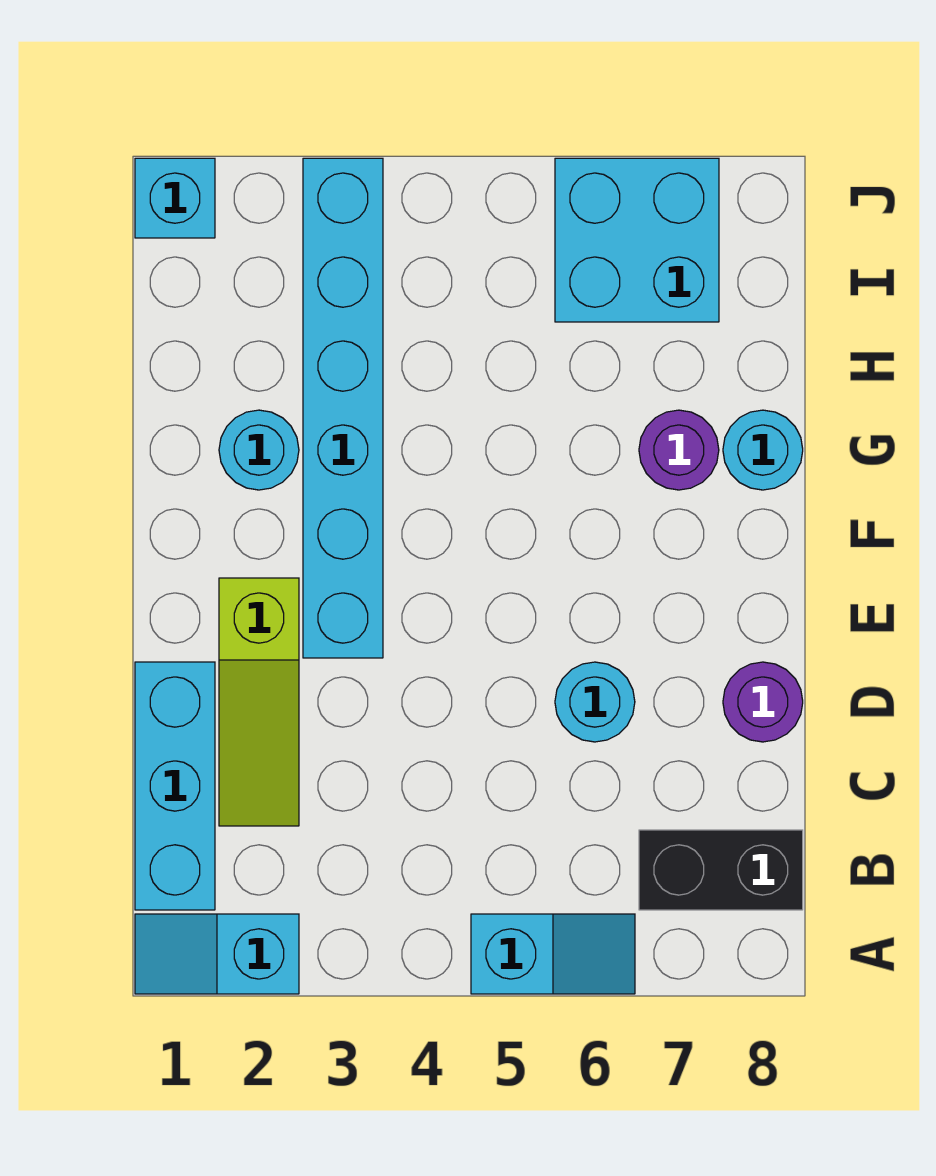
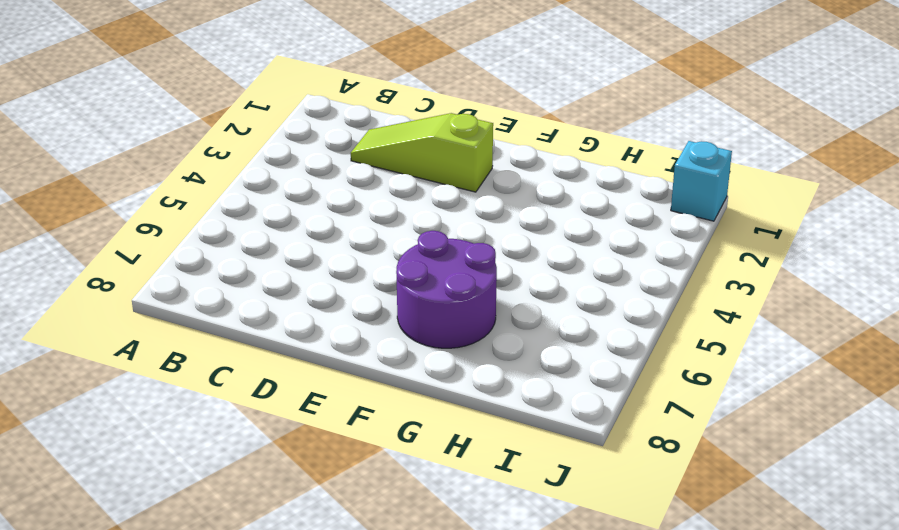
purple 2x2 round brick [396,231,497,348] -> purple 1x1 round brick [639,410,719,490]
none -> cyan 1x2 slope [135,914,299,994]
none -> cyan 1x2 slope [471,914,635,994]
none -> cyan 1x3 brick [135,662,215,910]

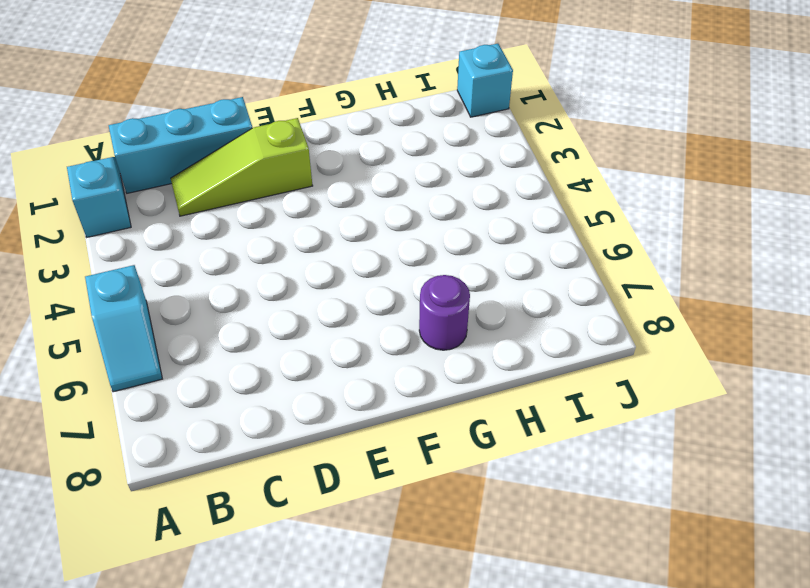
none -> black 1x2 brick [639,830,803,910]
none -> cyan 1x1 round brick [555,662,635,742]
none -> purple 1x1 round brick [723,662,803,742]

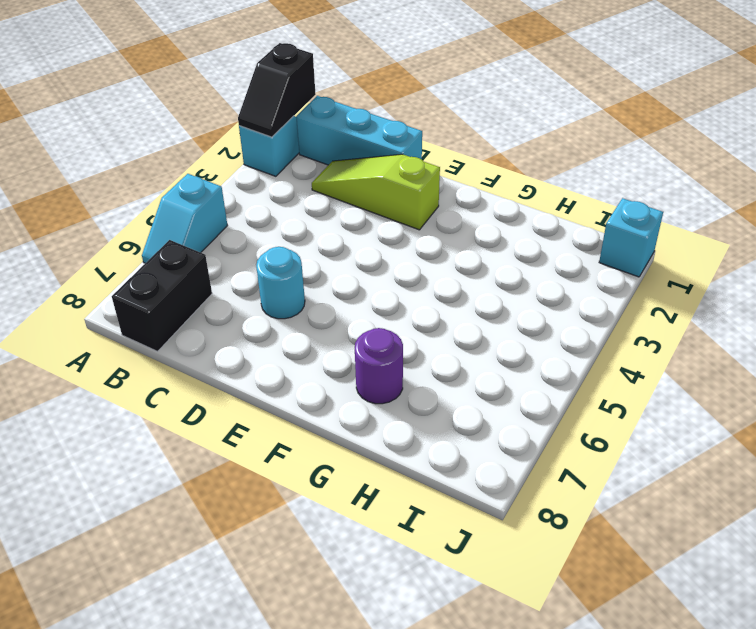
black 1x2 slope [238,43,316,137] -> none
none -> purple 1x1 round brick [723,662,803,742]
none -> cyan 1x6 brick [303,158,383,658]
none -> cyan 1x1 round brick [219,410,299,490]

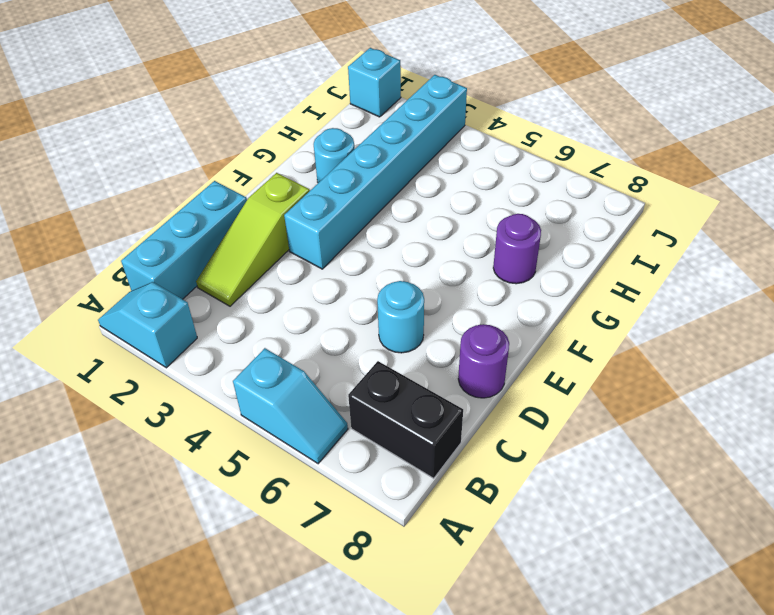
none -> cyan 1x1 round brick [723,410,803,490]
none -> cyan 2x2 brick [555,158,719,322]

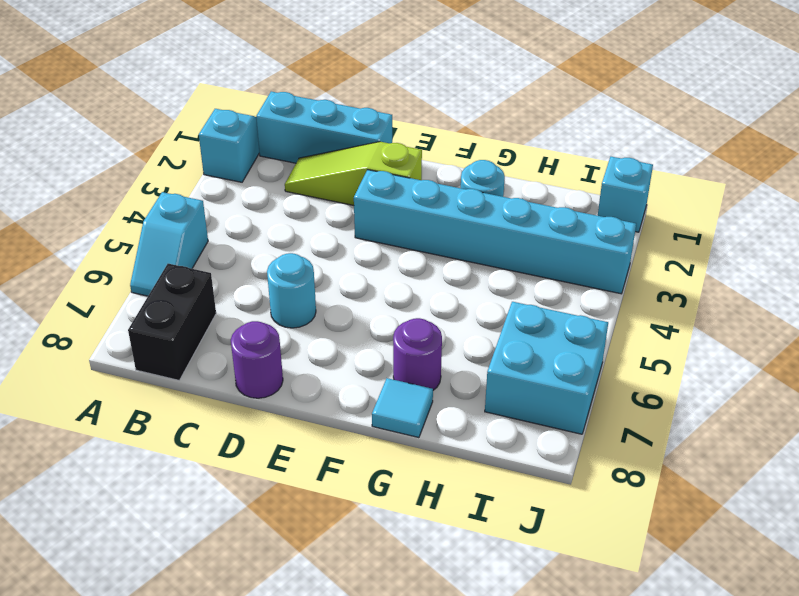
cyan 1x1 tile [372,378,433,438] -> cyan 1x1 round brick [723,410,803,490]

